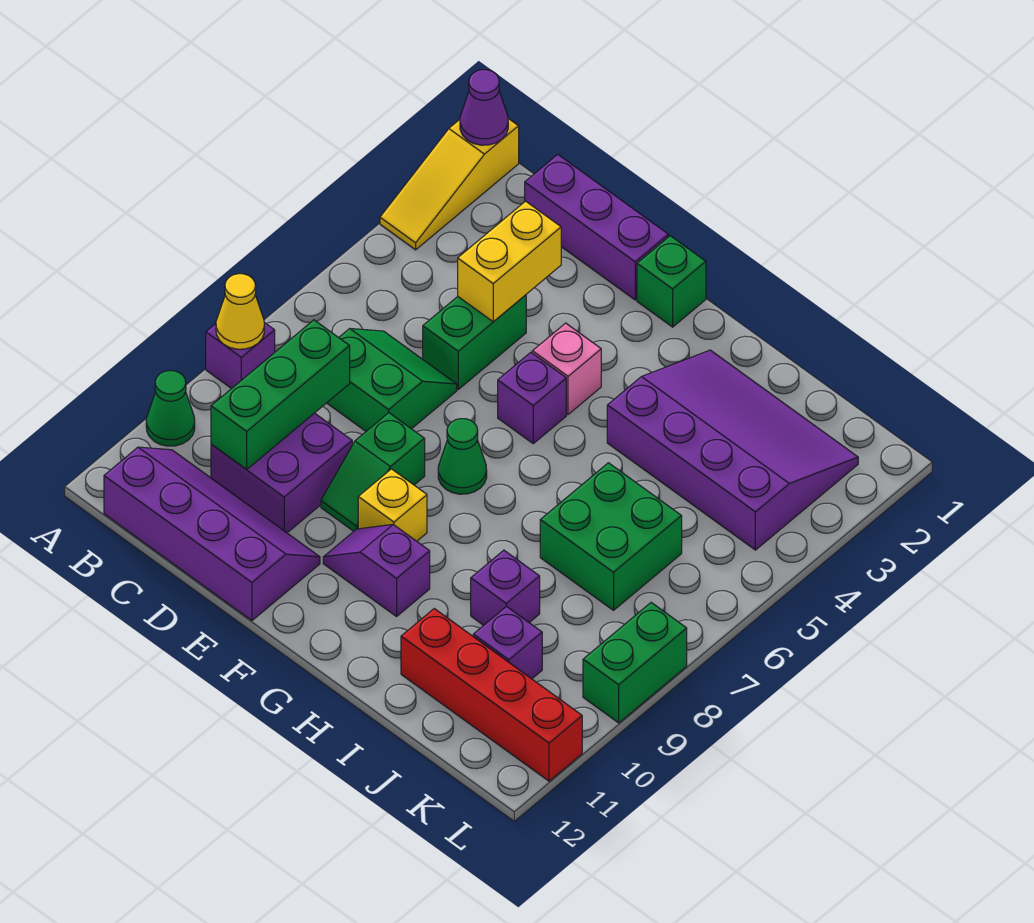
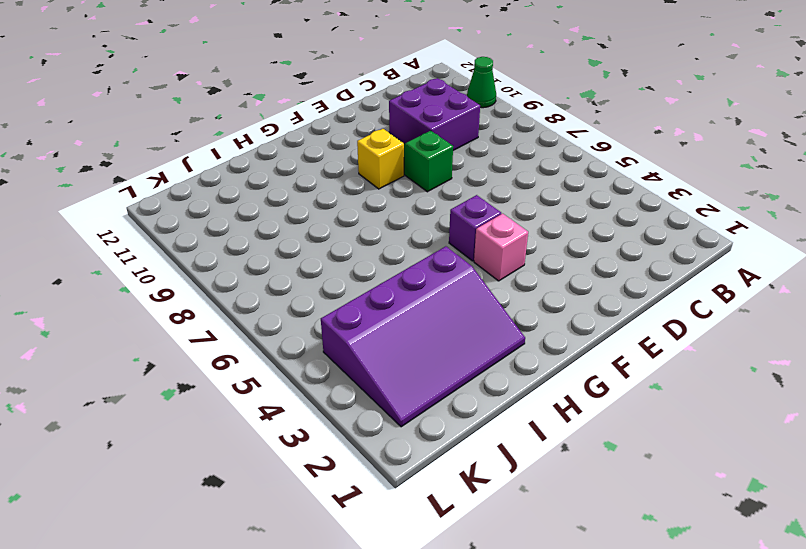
none -> yellow 1x3 slope [380,119,519,250]
none -> purple 1x1 brick [206,323,275,389]
none -> purple 2x4 slope [104,447,320,621]

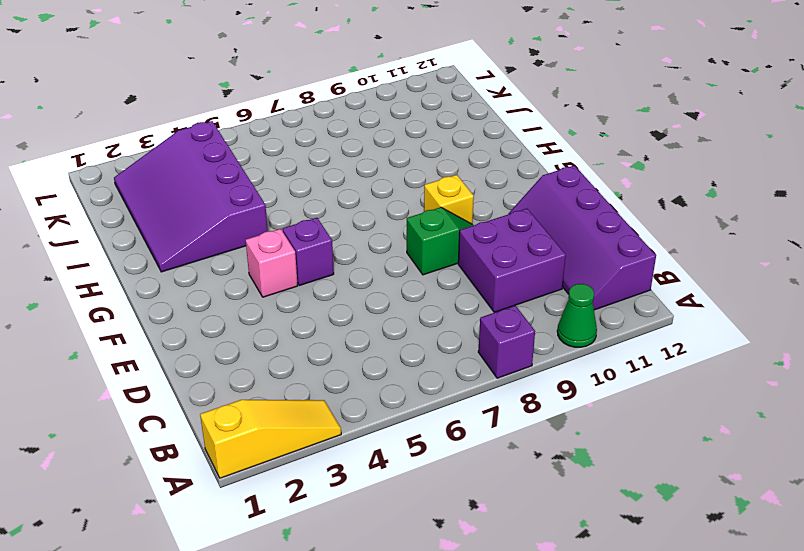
none -> purple 1x3 brick [525,154,668,300]
none -> green 2x2 slope [327,329,457,431]
none -> green 1x2 brick [423,295,526,389]

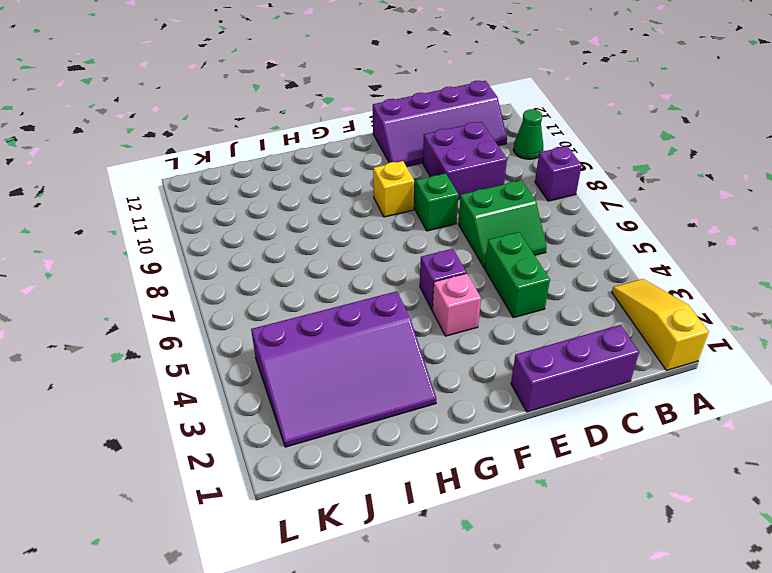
none -> green 1x1 brick [637,236,706,327]
none -> green 1x1 cone [438,419,487,494]
none -> purple 1x2 slope [323,524,430,616]

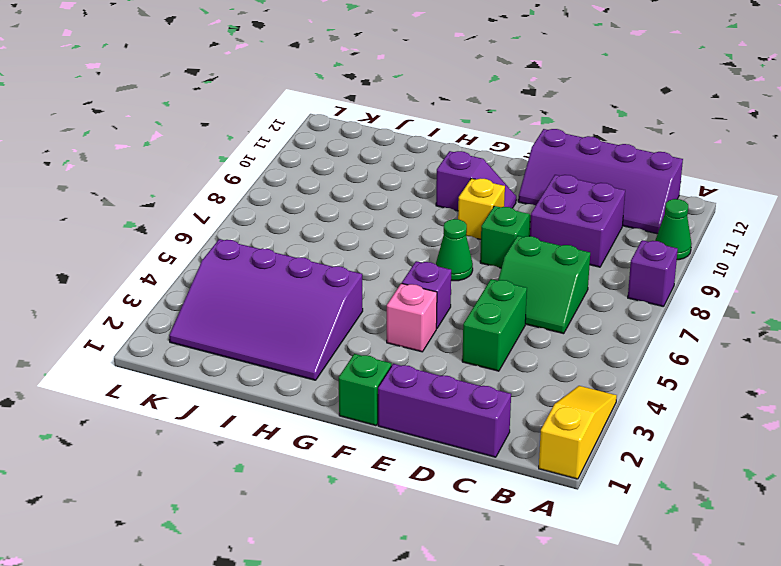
none -> green 2x2 brick [540,463,682,610]
none -> purple 1x1 brick [471,550,540,625]
none -> red 1x4 brick [401,609,582,781]

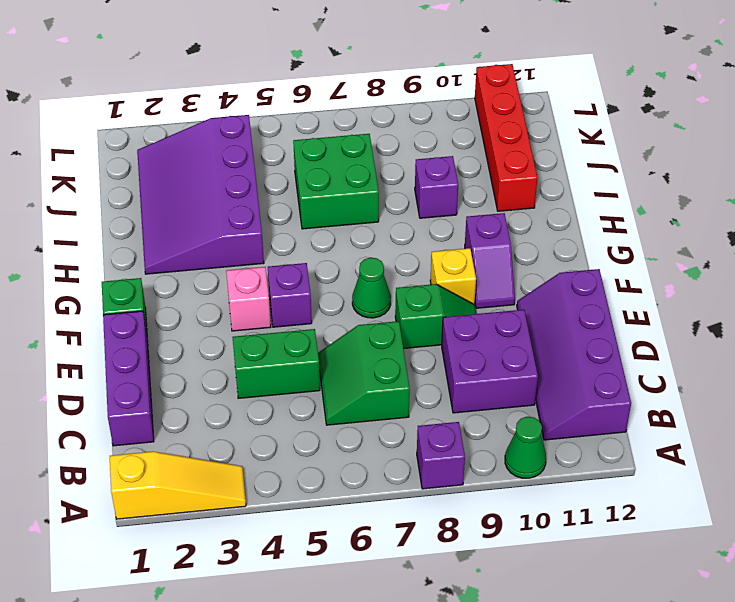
none -> purple 1x1 brick [473,606,542,679]
none -> green 1x2 brick [583,603,687,723]
none -> purple 1x1 cone [460,70,508,145]

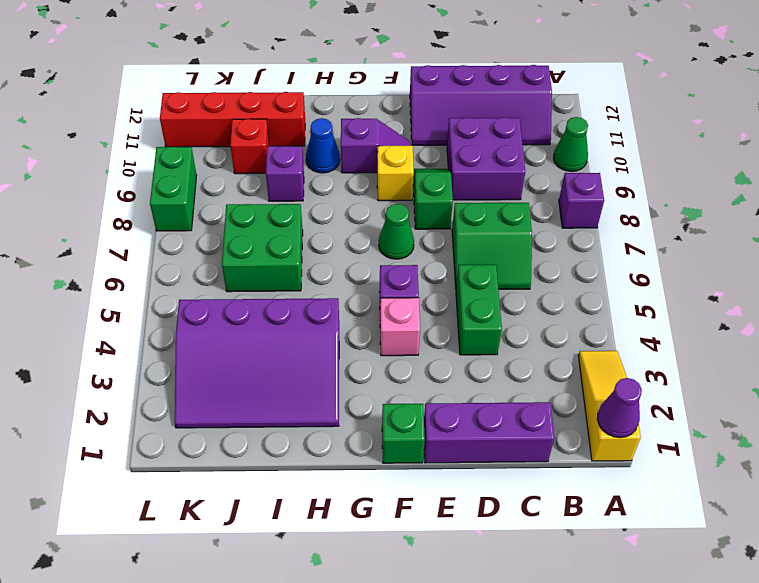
blue 1x1 cone [306,118,340,173] -> none
red 1x1 brick [230,119,269,174] -> purple 1x1 brick [473,606,542,679]
none -> yellow 1x1 cone [216,274,264,349]
none -> green 1x3 brick [211,320,350,470]
none -> yellow 1x2 brick [458,201,561,322]

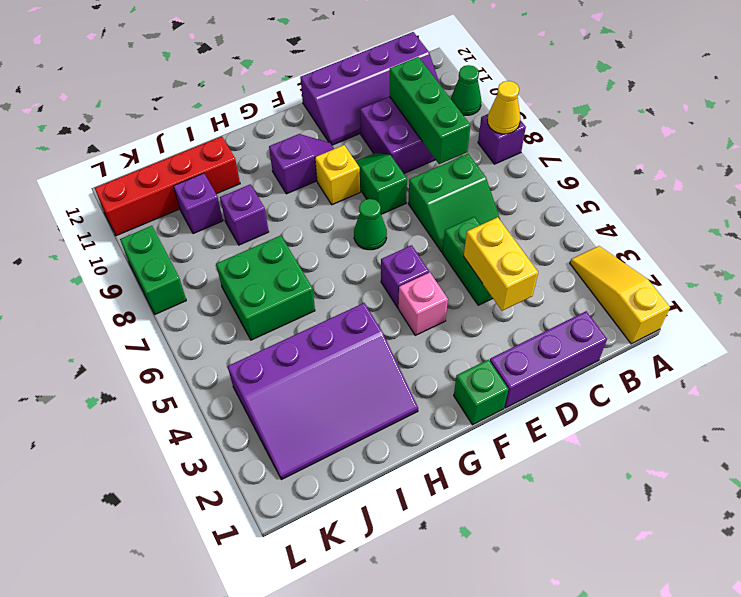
none -> purple 1x1 cone [460,70,508,145]

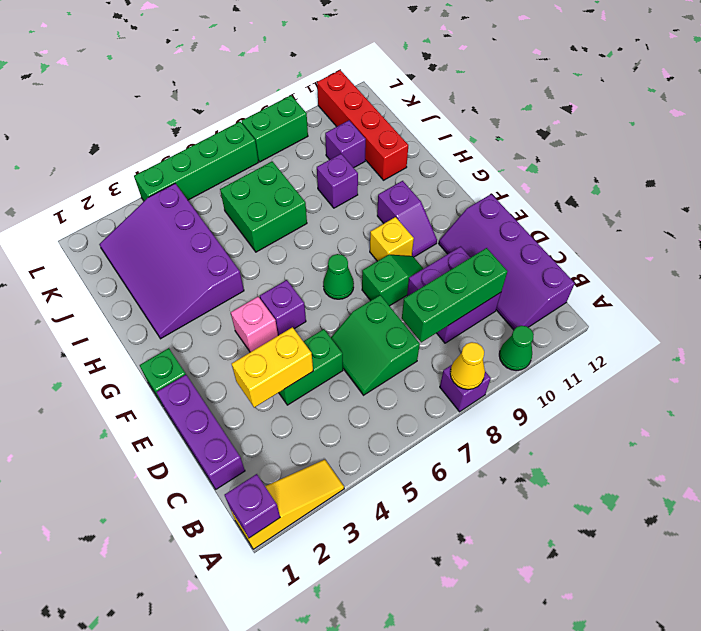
purple 1x1 brick [225,474,280,538] -> purple 1x1 cone [460,70,508,145]
green 1x4 brick [134,122,258,201] -> none

